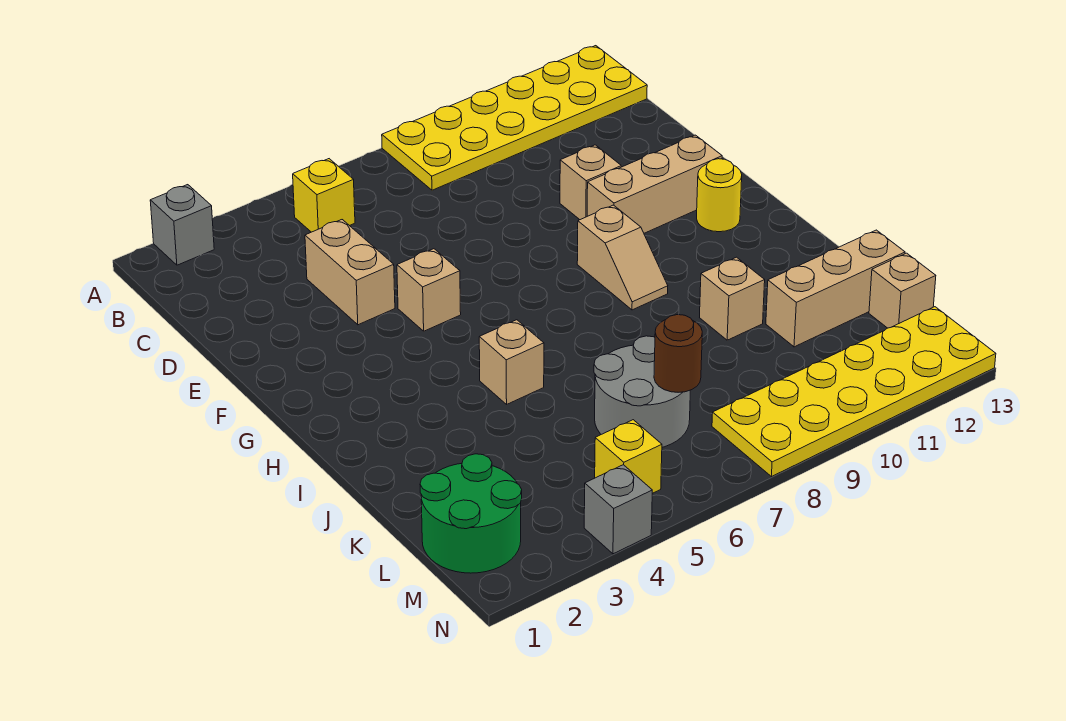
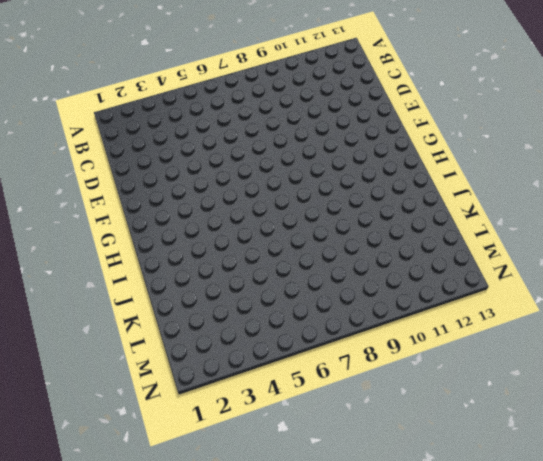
none -> grey 1x1 brick [150,185,214,265]
none -> yellow 2x6 plate [382,46,647,190]
none -> yellow 1x1 brick [293,159,355,232]

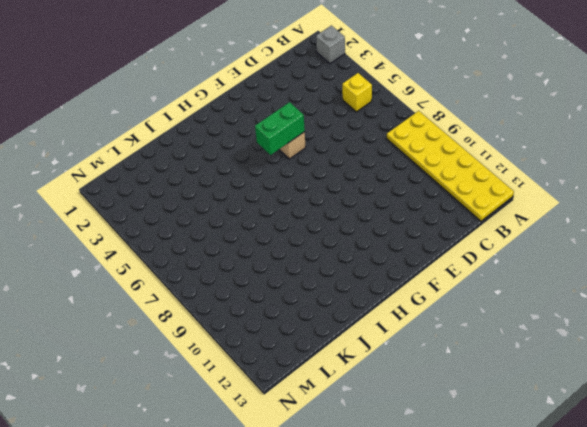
green 1x2 brick [255,102,305,155] -> none
none -> tan 1x2 brick [305,220,395,325]
none -> tan 1x1 brick [560,145,621,220]
none -> tan 1x3 brick [587,135,722,233]

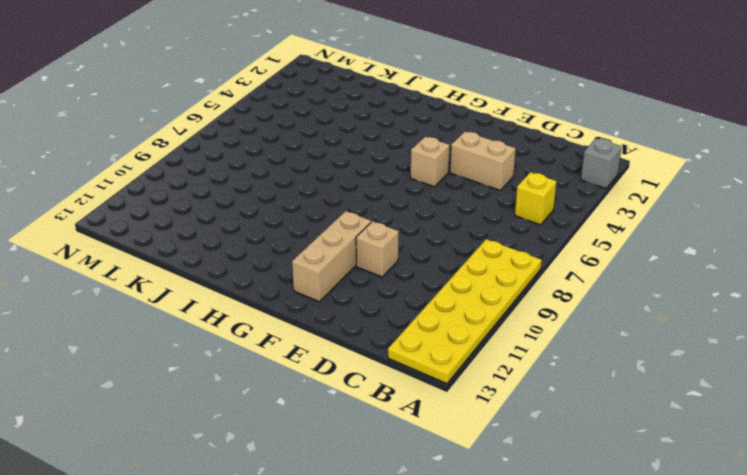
none -> tan 1x2 slope [577,205,668,310]
none -> yellow 1x1 round brick [697,159,742,232]
none -> tan 1x1 brick [479,320,544,404]

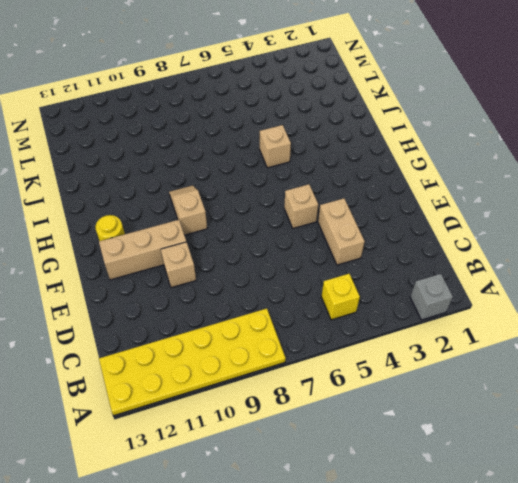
none -> tan 1x1 brick [700,257,765,340]
none -> grey 2x2 round brick [594,336,690,447]
none -> tan 1x3 brick [766,230,905,347]

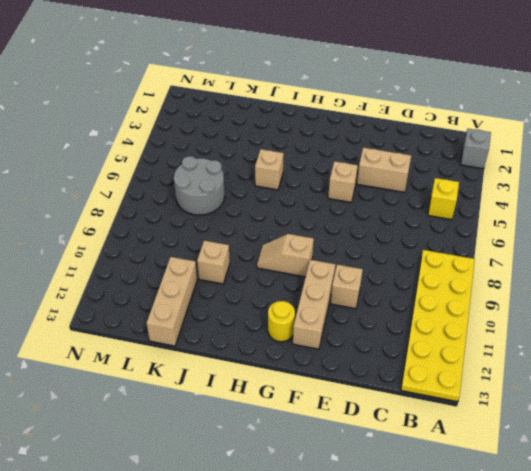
none -> green 2x2 round brick [420,454,522,573]
none -> tan 1x1 brick [869,253,936,328]
none -> yellow 1x1 brick [595,420,662,493]

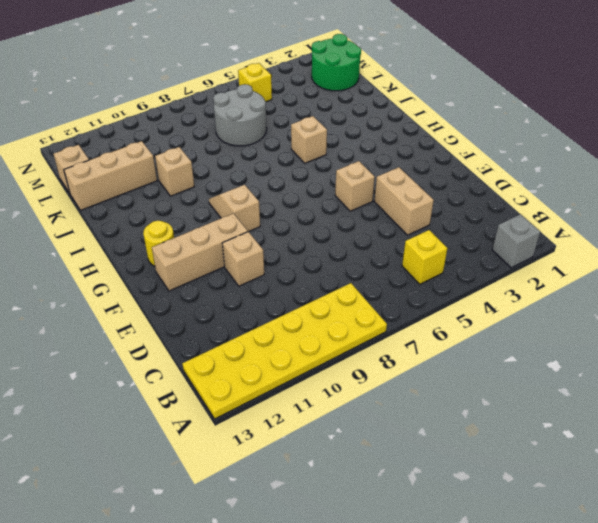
none -> yellow 2x6 plate [712,307,996,477]
none -> grey 1x1 brick [584,465,652,554]
none -> brown 1x1 round brick [654,315,702,392]

